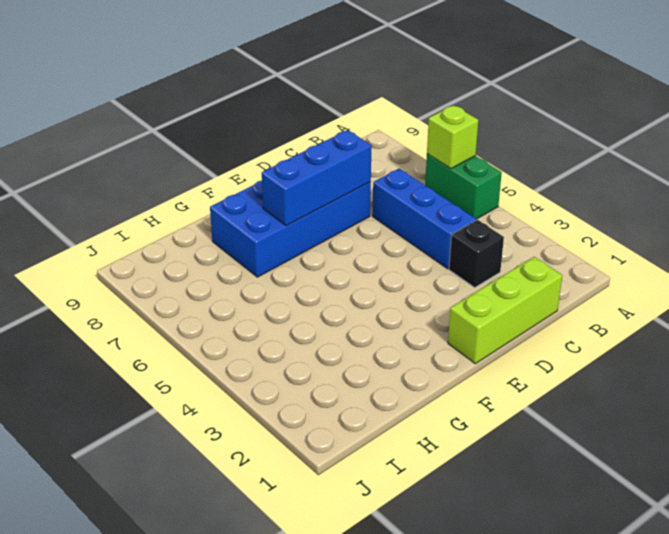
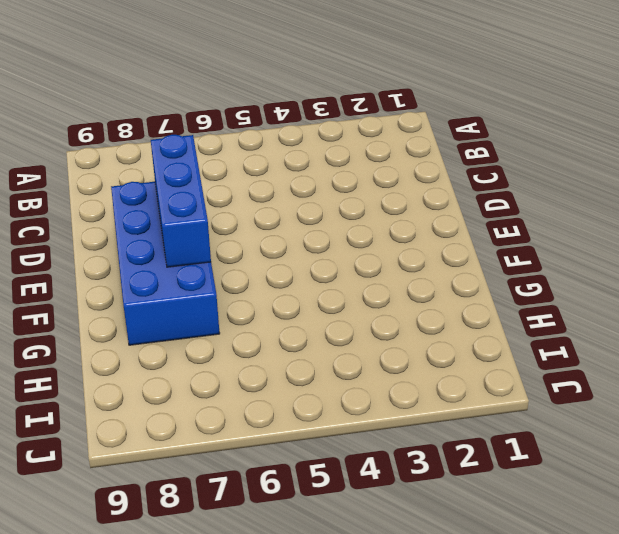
none -> green 1x2 brick [425,154,502,219]
none -> lime 1x3 brick [448,257,562,364]

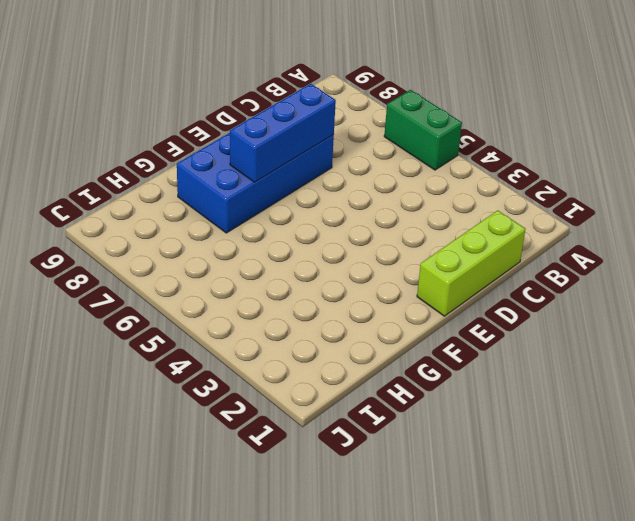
none -> black 1x1 brick [449,220,504,287]
none -> blue 1x3 brick [372,169,476,269]

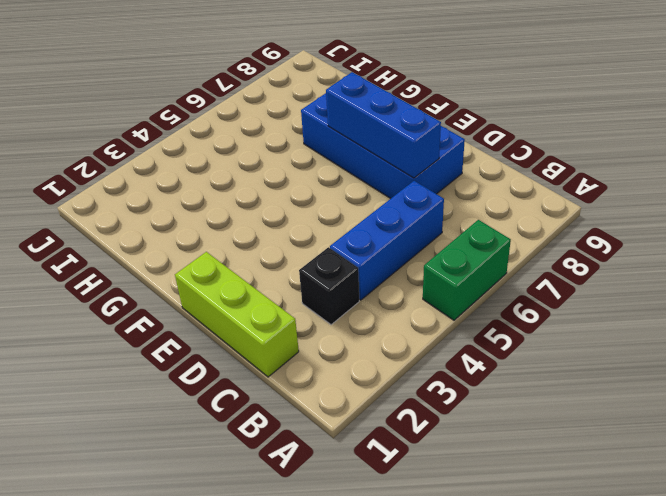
none -> lime 1x1 brick [427,105,478,169]

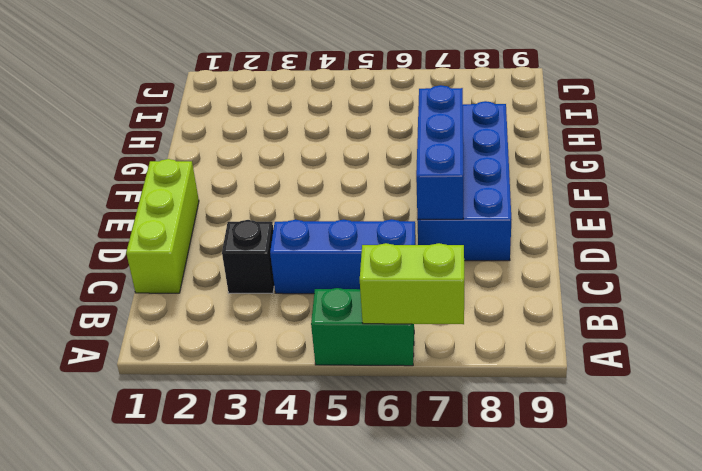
lime 1x2 brick [360,243,464,324] -> lime 1x1 brick [427,105,478,169]

